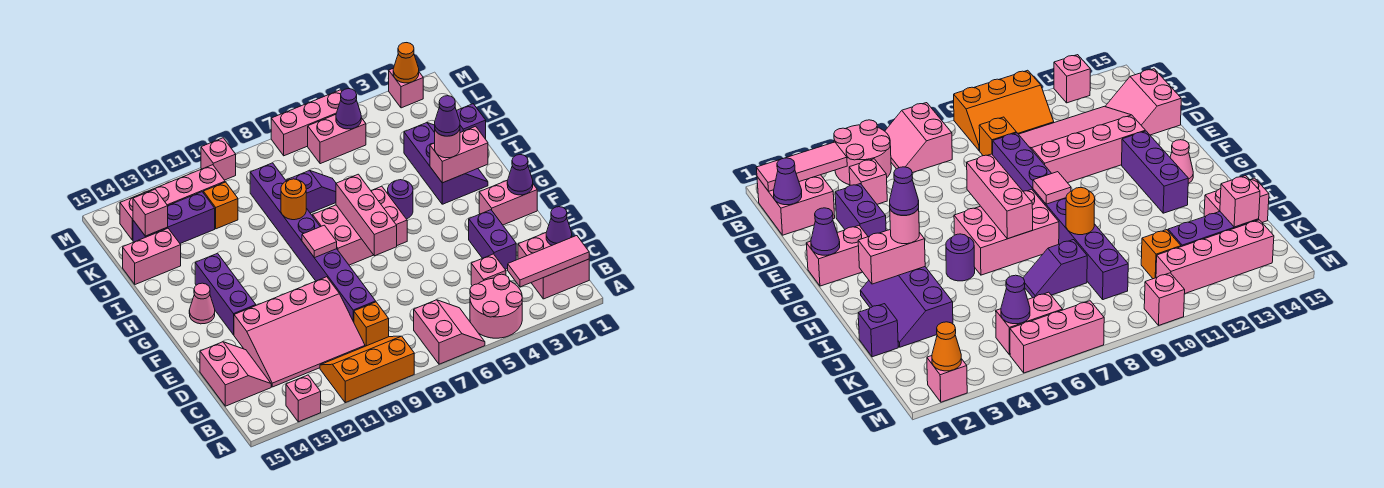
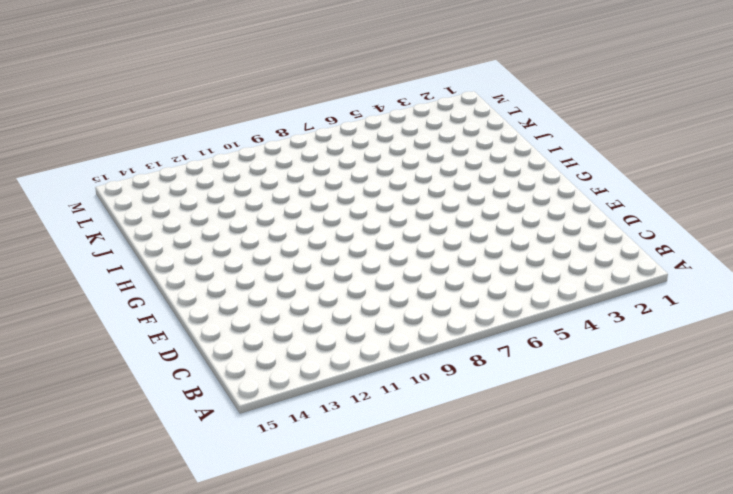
none -> pink 2x2 round brick [470,274,522,338]
none -> pink 2x2 slope [414,300,485,364]
none -> orange 2x3 slope [320,336,414,403]
none -> pink 1x1 brick [286,375,321,422]

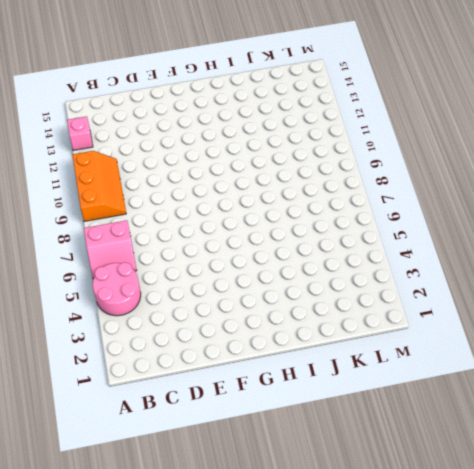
none -> pink 2x2 brick [518,233,589,299]
none -> pink 1x1 brick [471,254,506,286]
none -> orange 1x1 brick [354,302,389,346]
none -> pink 3x4 slope [234,277,365,387]

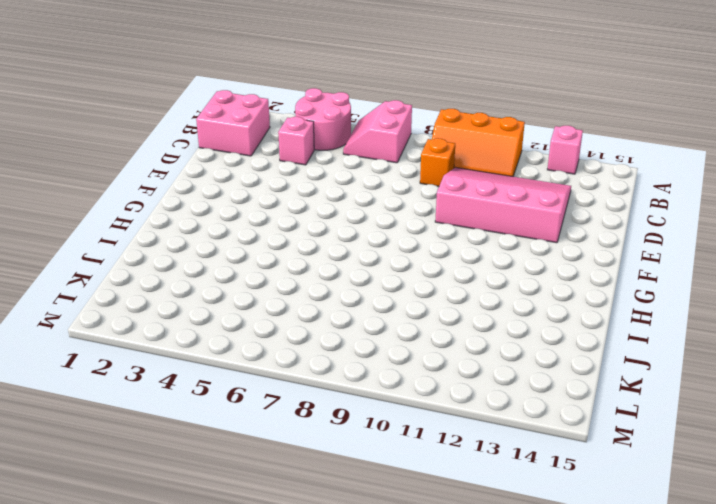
none -> pink 2x2 slope [200,342,271,406]
none -> purple 1x2 brick [469,210,516,269]
none -> purple 1x8 brick [250,163,376,322]
none -> pink 1x2 brick [479,181,537,225]

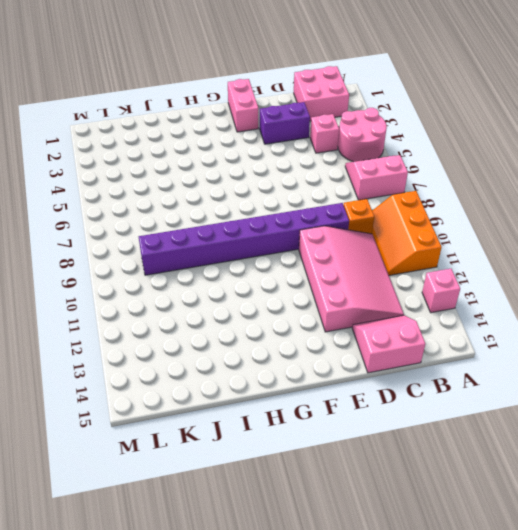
none -> purple 1x3 brick [195,253,256,335]
none -> pink 2x3 brick [313,186,407,265]
none -> pink 1x1 cone [189,283,215,324]
none -> purple 2x3 slope [404,123,488,204]

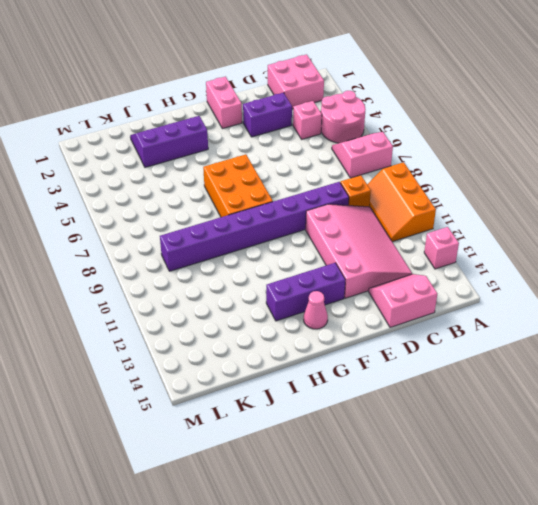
orange 2x3 brick [203,154,273,217] -> pink 2x3 brick [313,186,407,265]
none -> purple 1x1 round brick [388,180,413,219]
none -> purple 1x1 brick [456,104,486,139]
none -> purple 1x2 slope [287,170,336,213]
none -> pink 1x2 brick [123,228,181,284]

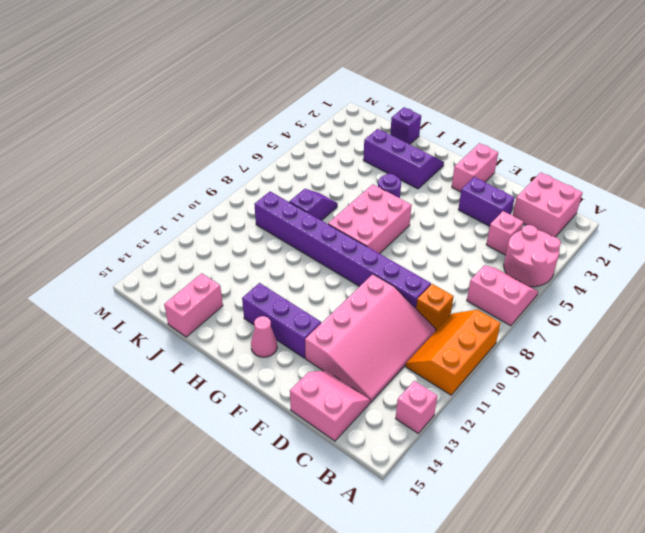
none -> orange 1x1 brick [203,182,238,229]
none -> purple 1x3 brick [133,192,215,243]
none -> pink 1x2 brick [308,115,366,164]
none -> pink 1x4 brick [120,165,225,240]

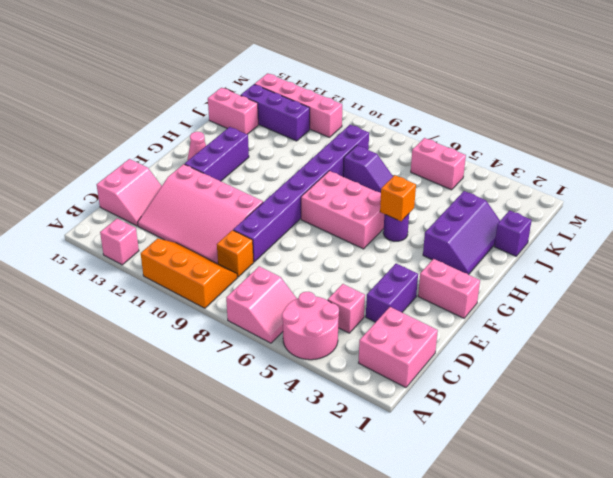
orange 1x1 brick [380,175,416,221] -> orange 1x1 brick moved to [203,182,238,229]
none -> pink 1x1 brick [389,69,423,108]
none -> pink 1x3 brick [271,90,342,156]
none -> pink 1x1 brick [201,138,236,180]
none -> pink 1x3 tile [508,236,589,287]

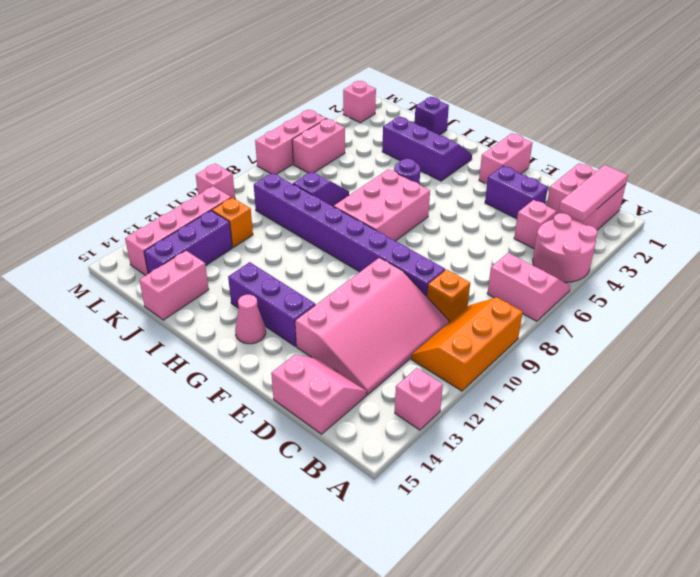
none -> purple 1x1 cone [546,207,572,245]
none -> purple 1x1 cone [507,155,533,195]
none -> pink 1x3 brick [336,174,397,256]
none -> pink 1x1 tile [302,225,337,258]

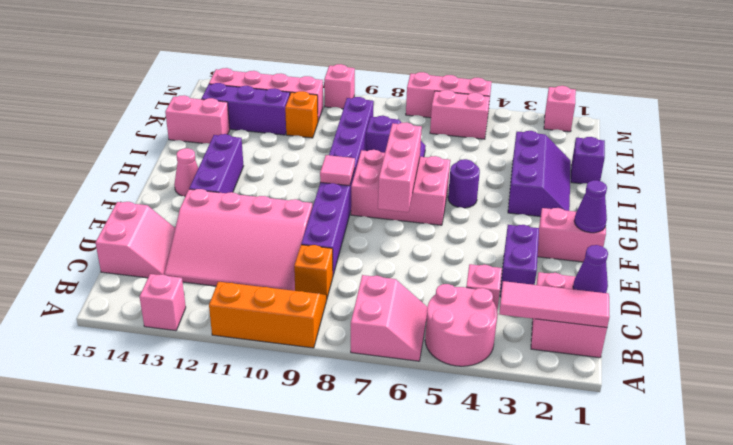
none -> pink 1x2 brick [430,126,488,183]
none -> orange 1x1 round brick [281,179,306,220]
none -> pink 1x1 brick [133,189,168,236]
none -> purple 1x1 cone [336,89,361,129]

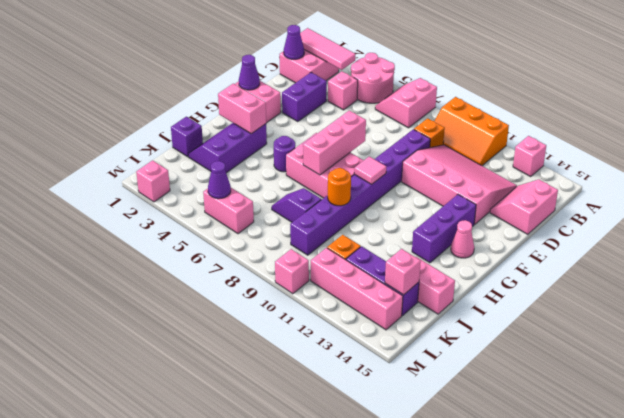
none -> pink 1x3 brick [271,90,342,156]
none -> orange 1x1 cone [393,43,419,83]
none -> pink 1x1 round brick [435,129,460,158]
none -> purple 1x1 cone [435,96,460,136]

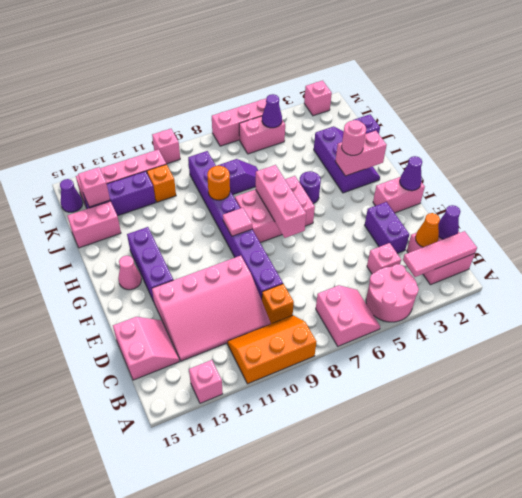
orange 1x1 cone [415,213,440,247] -> orange 1x1 cone moved to [393,43,419,83]
purple 1x1 cone [60,179,83,212] -> purple 1x1 cone moved to [435,96,460,136]

